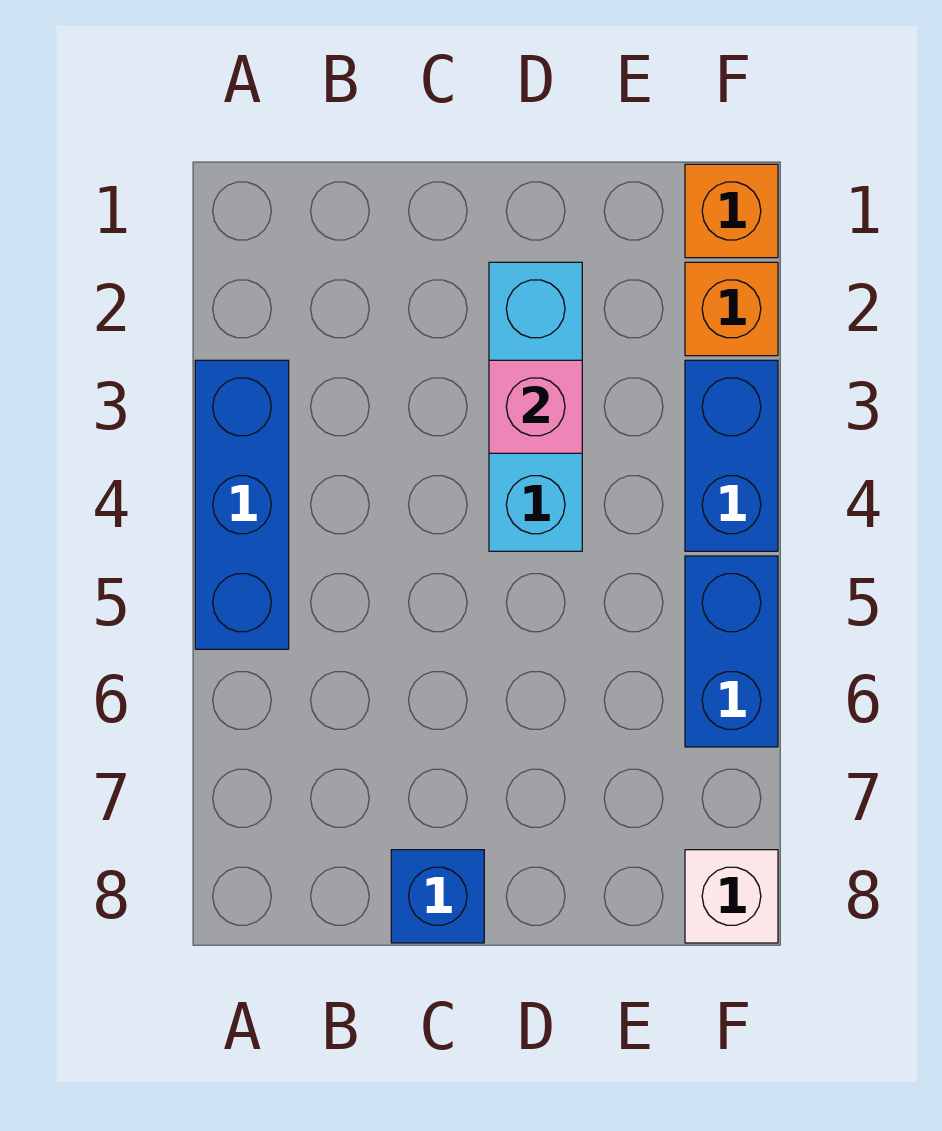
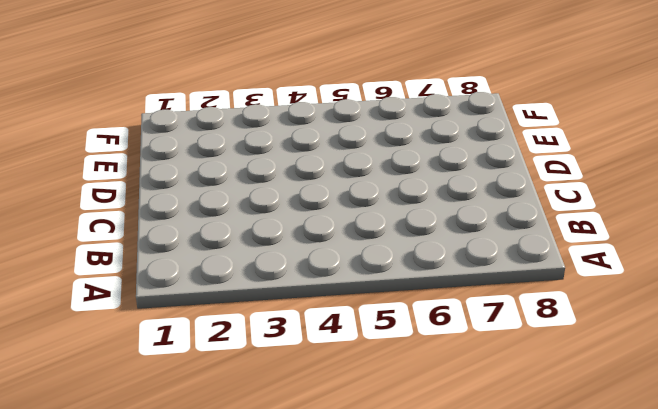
none -> blue 1x3 brick [195,360,289,649]
none -> blue 1x1 brick [391,850,484,943]

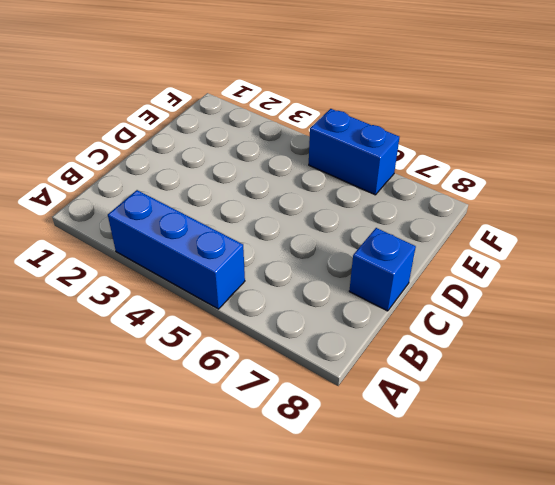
none -> cyan 1x3 brick [489,262,582,551]
none -> orange 1x1 brick [685,164,778,258]

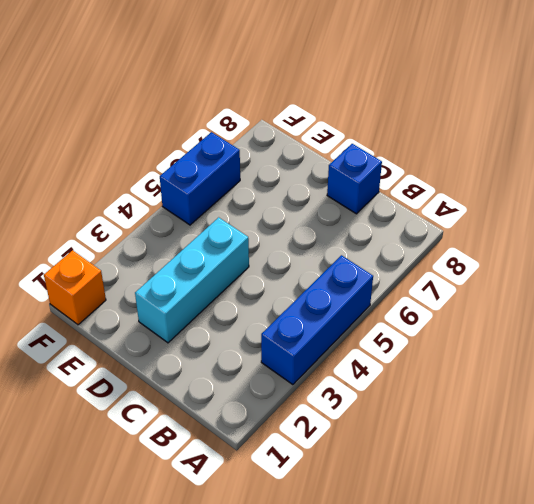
none -> orange 1x1 brick [685,262,778,356]
none -> blue 1x2 brick [685,360,778,551]

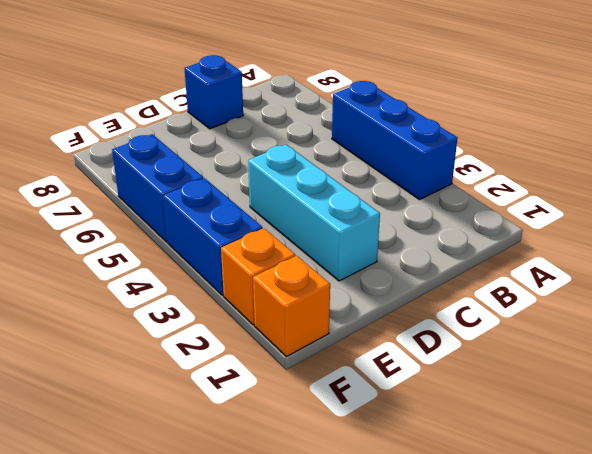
none -> white 1x1 brick [685,850,778,943]
none -> pink 1x1 brick [489,360,582,453]

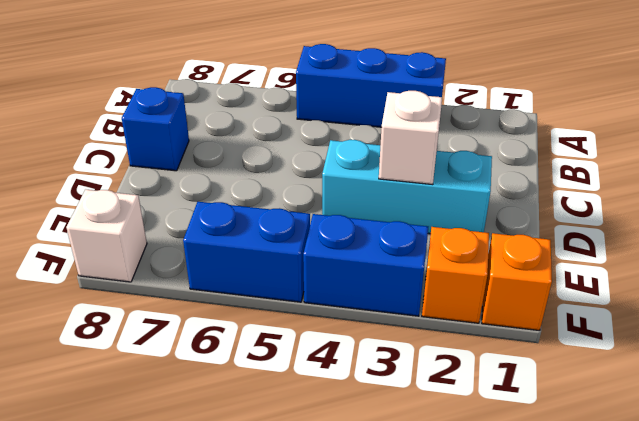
white 1x1 brick [379,91,442,185] -> pink 1x1 brick [489,360,582,453]

